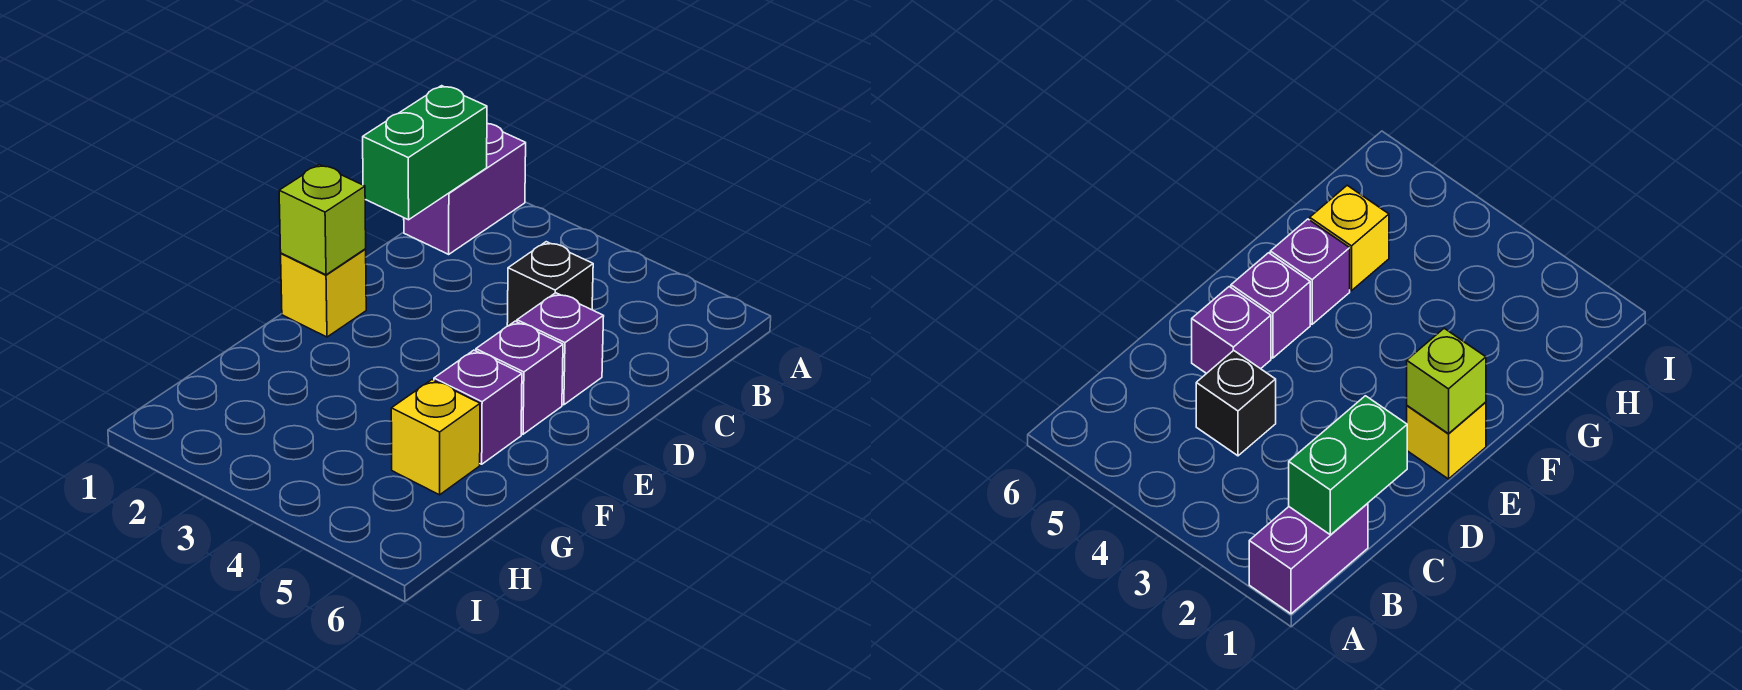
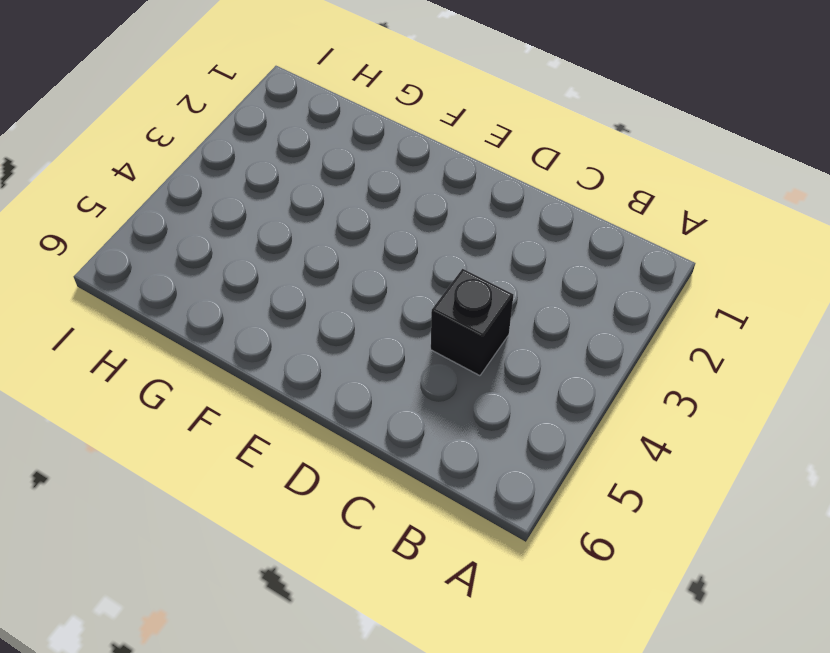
none -> purple 1x2 brick [404,124,526,254]
none -> purple 1x1 brick [517,293,604,405]

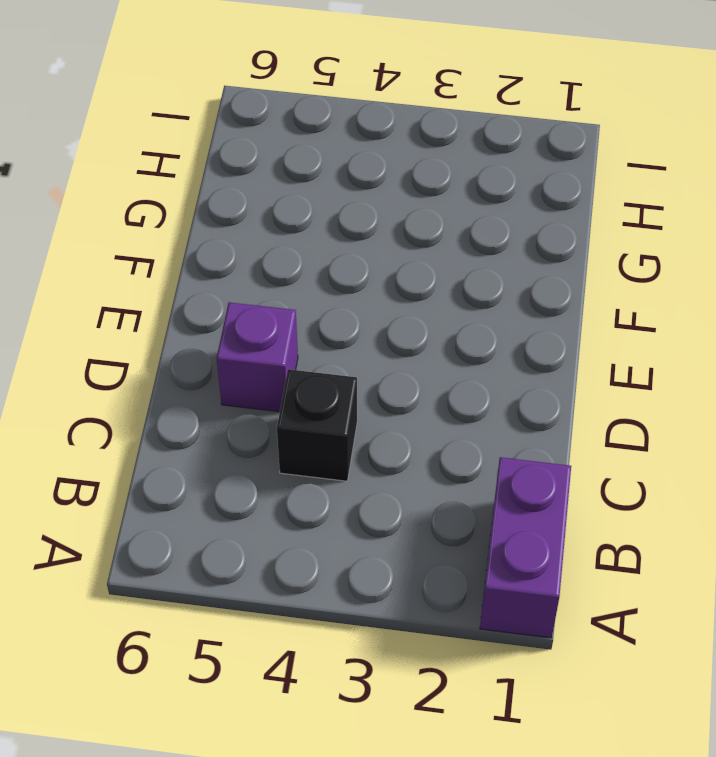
none -> yellow 1x1 brick [281,249,366,337]
none -> purple 1x1 brick [476,321,563,434]

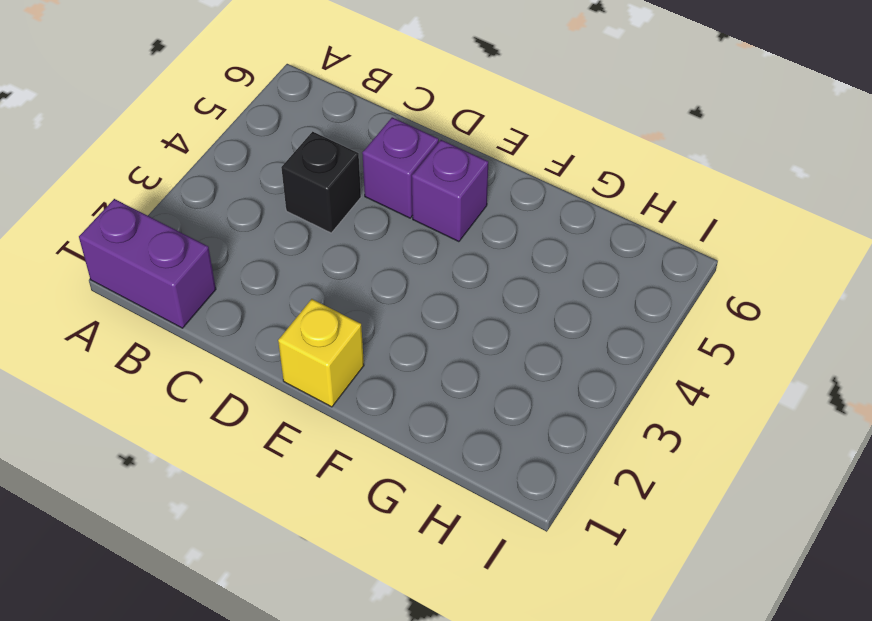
none -> purple 1x1 brick [434,350,522,464]
none -> yellow 1x1 brick [391,380,480,495]

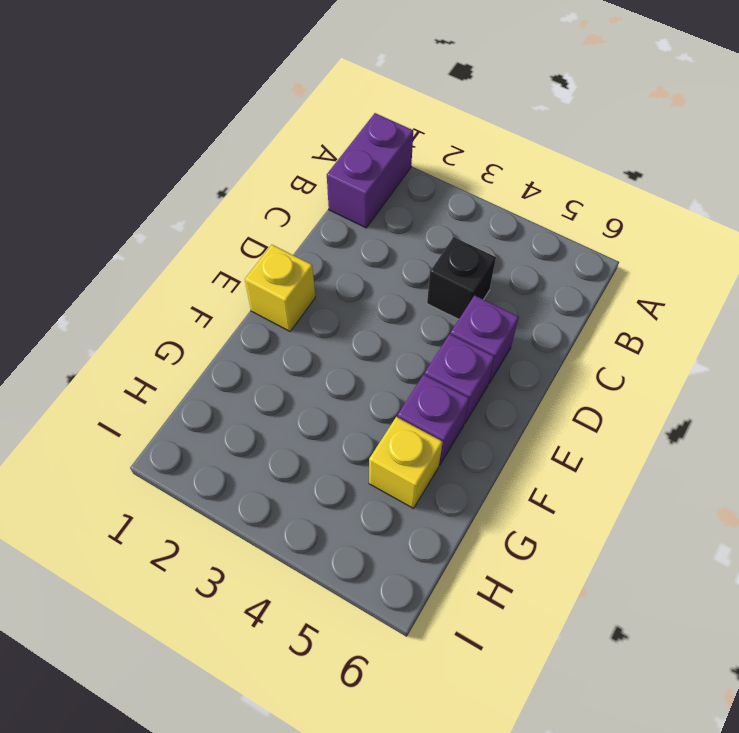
none -> green 1x2 brick [363,86,487,220]
none -> lime 1x1 brick [279,165,366,275]

